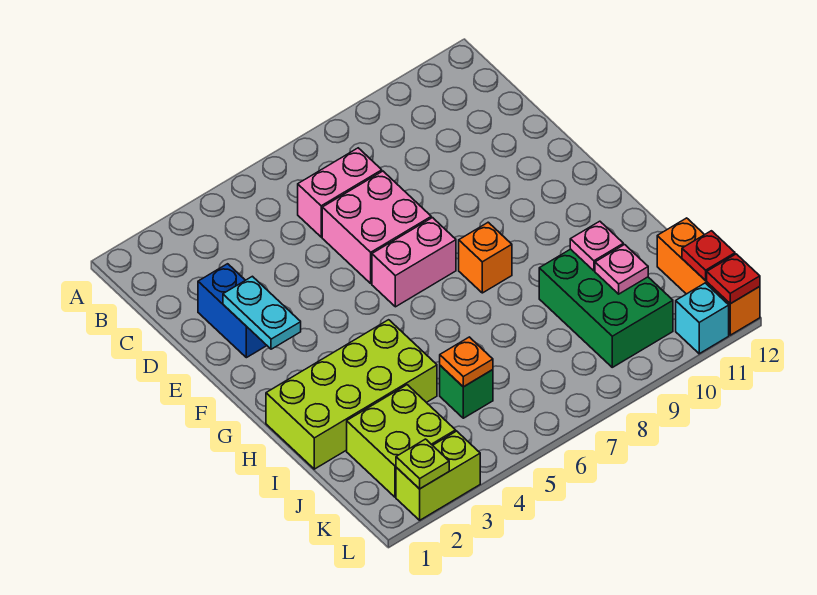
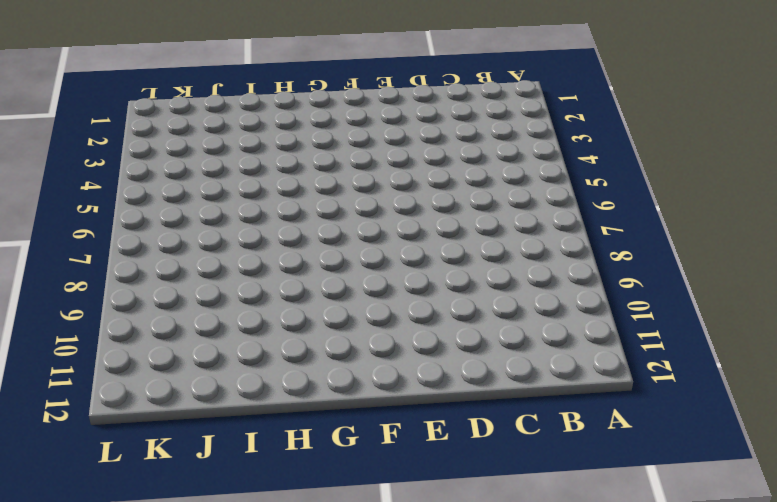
none -> pink 1x2 brick [298,148,382,237]
none -> blue 1x2 brick [198,264,267,358]
none -> pink 2x2 brick [322,171,431,283]

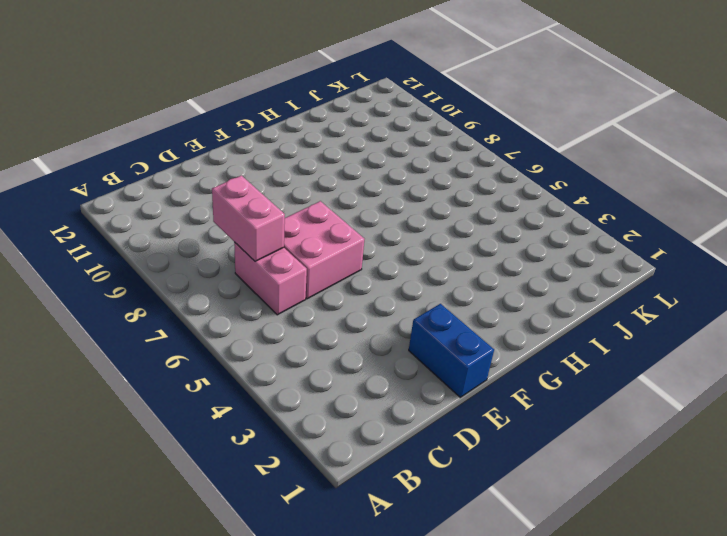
pink 1x2 brick [212,175,285,261] -> pink 1x2 brick moved to [372,218,456,307]
blue 1x2 brick [409,304,494,397] -> blue 1x2 brick turned to [198,264,267,358]
none -> orange 1x1 brick [459,222,512,293]
none -> lime 2x4 brick [266,320,437,469]
none -> green 2x3 brick [539,249,673,367]

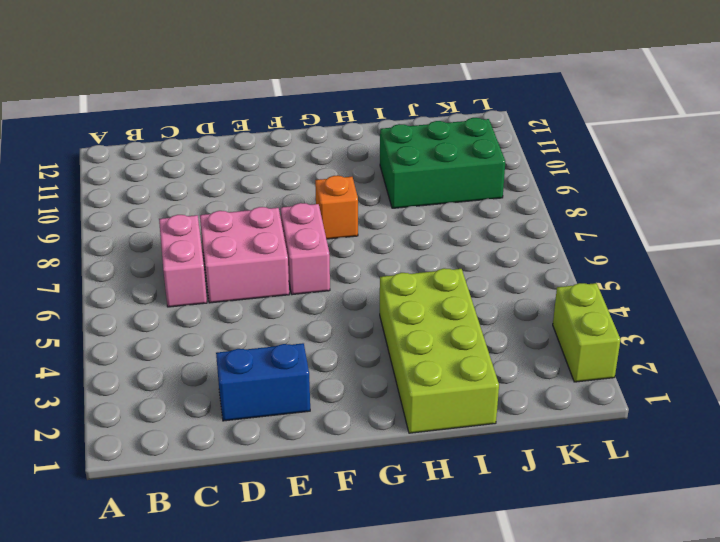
none -> lime 2x2 brick [347,385,456,497]
none -> green 1x1 brick [440,366,493,418]
none -> orange 1x3 brick [657,218,760,335]

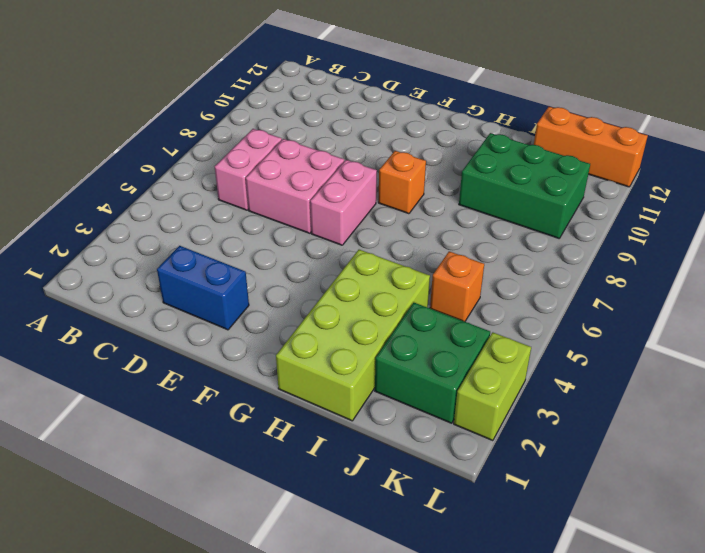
green 2x2 brick [375,303,490,423] -> lime 2x2 brick [347,385,456,497]
orange 1x1 brick [430,251,484,322] -> green 1x1 brick [440,366,493,418]
none -> cyan 1x1 brick [676,283,729,354]
none -> cyan 1x2 plate [223,276,301,349]
none -> pink 1x1 plate [570,221,623,271]

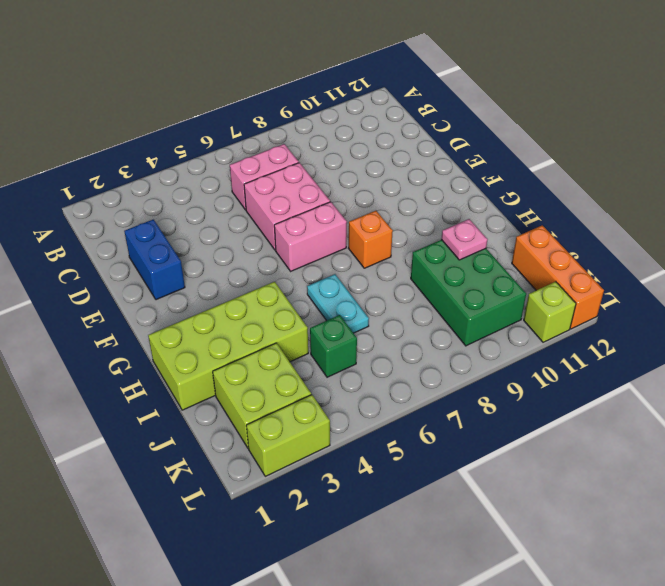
cyan 1x2 plate [307,274,369,333] -> cyan 1x2 plate moved to [223,276,301,349]
lime 1x1 brick [524,282,576,342] -> cyan 1x1 brick [676,283,729,354]
none -> orange 1x1 plate [440,337,493,387]
none -> pink 1x1 plate [595,245,648,294]
none -> red 1x1 plate [682,231,735,280]

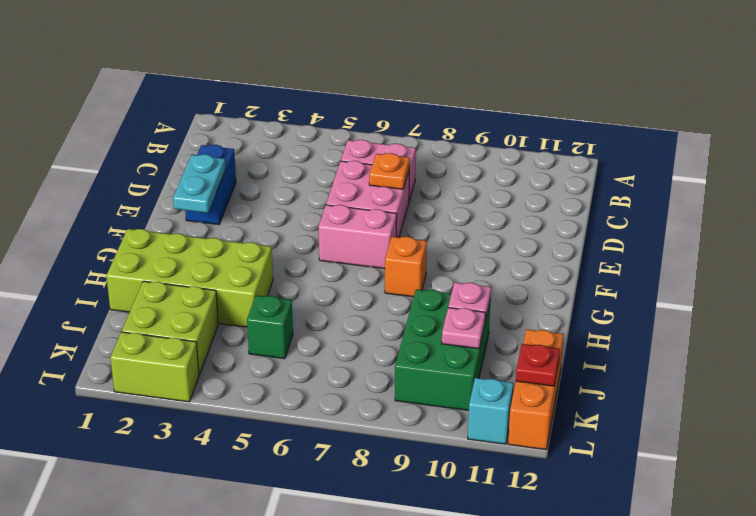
orange 1x1 plate [369,153,410,189] -> orange 1x1 plate moved to [440,337,493,387]
none -> lime 1x1 plate [396,439,449,489]
none -> red 1x1 plate [707,254,760,304]

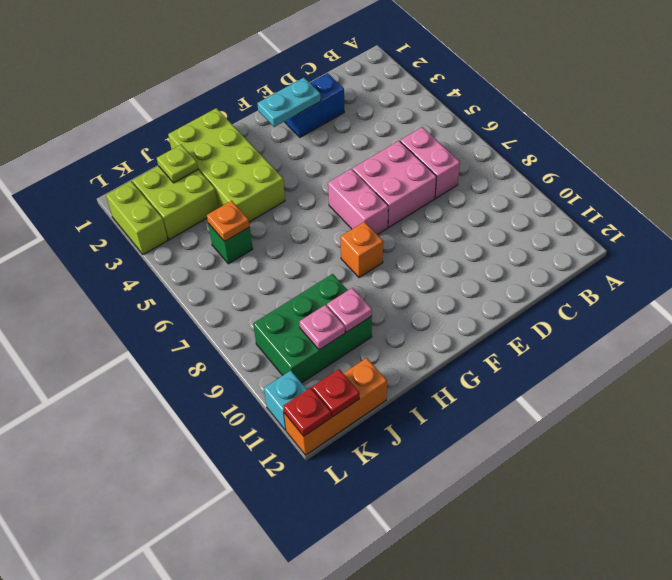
lime 1x1 plate [157,145,198,183] -> lime 1x1 plate moved to [396,439,449,489]

